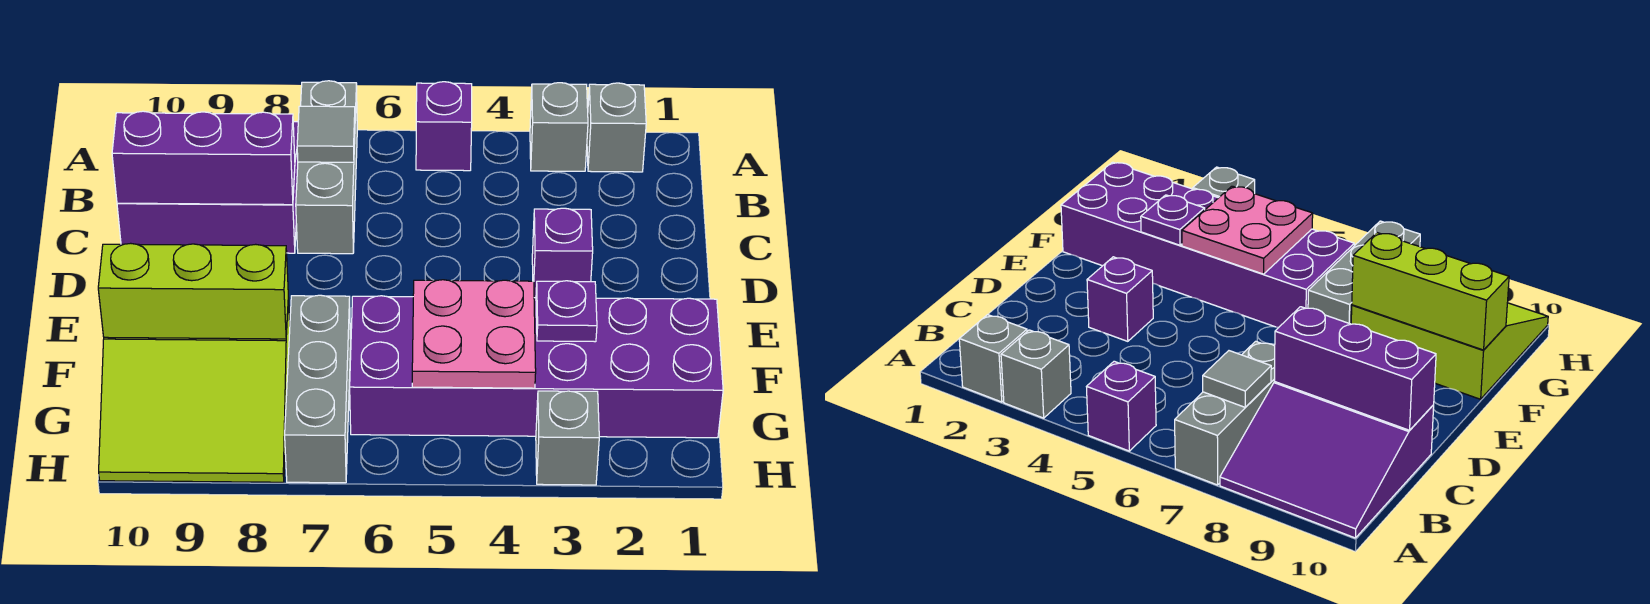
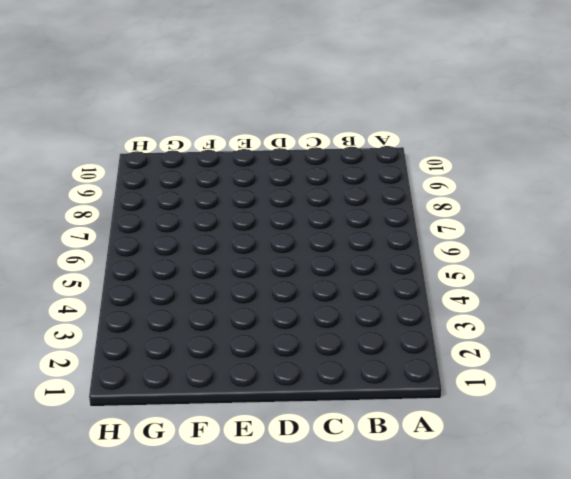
none -> grey 1x1 brick [587,83,646,172]
none -> grey 1x1 brick [530,83,588,171]
none -> purple 1x1 brick [416,82,472,171]

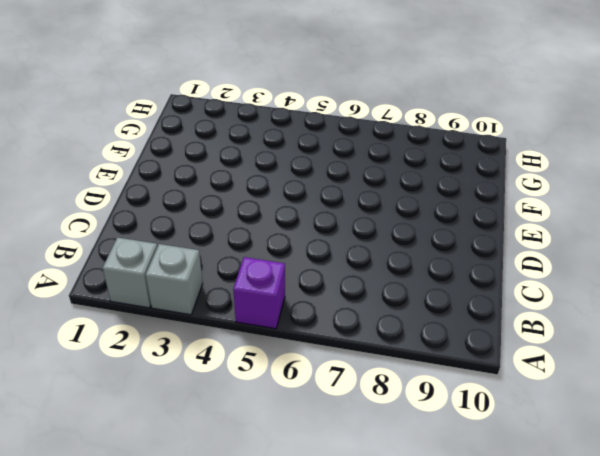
none -> grey 1x3 brick [296,81,357,254]
none -> purple 3x3 slope [117,122,298,253]
none -> purple 1x1 brick [532,208,593,298]

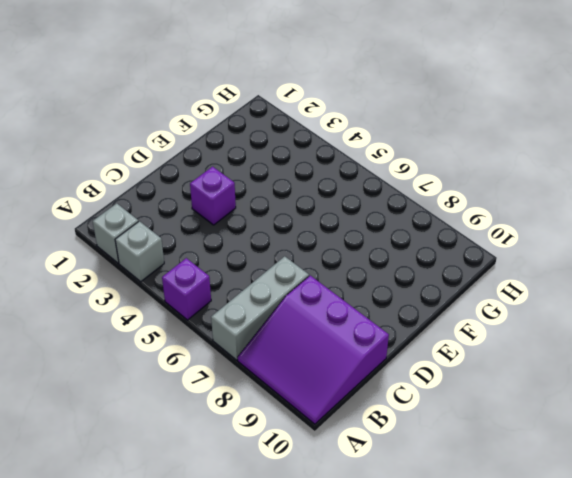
none -> purple 2x6 brick [350,296,723,438]
none -> grey 1x3 brick [285,295,351,483]
none -> lime 3x3 slope [99,298,290,482]

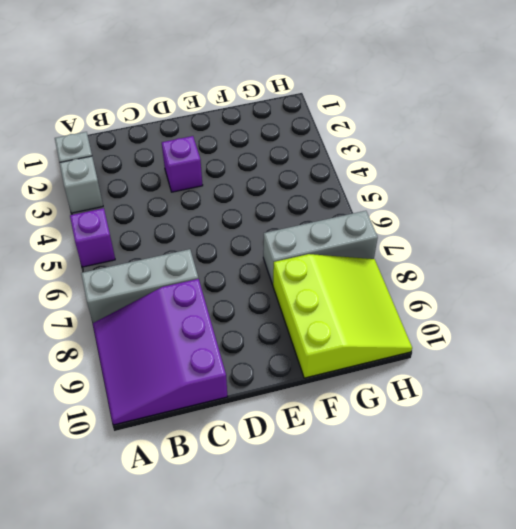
none -> purple 2x6 brick [350,296,723,438]
none -> grey 1x1 brick [536,391,599,485]
none -> grey 1x1 tile [297,106,355,162]

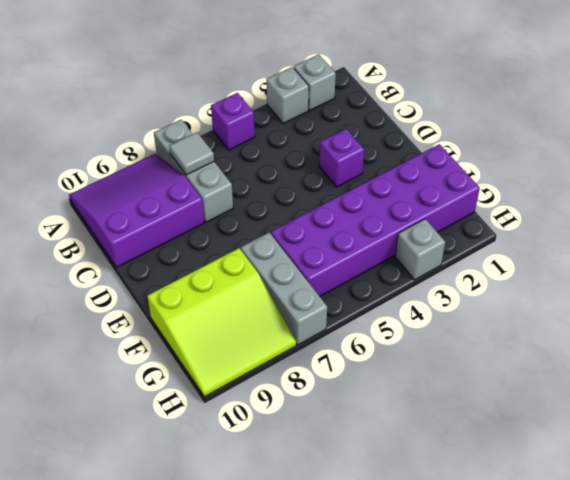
none -> purple 1x3 brick [112,111,295,205]
none -> purple 1x1 plate [536,281,597,342]
none -> pink 2x2 plate [412,280,536,388]

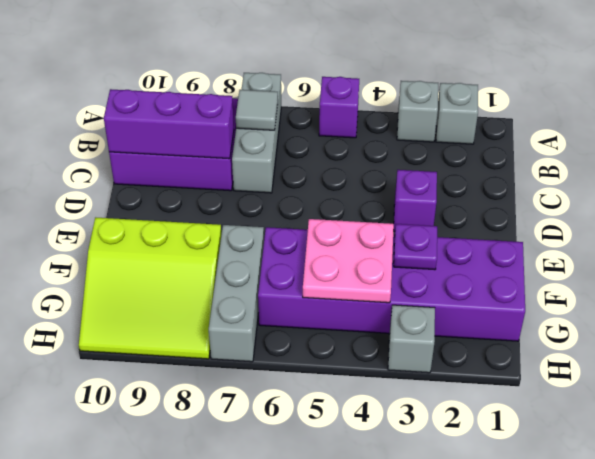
none -> lime 1x3 brick [98,243,288,339]

